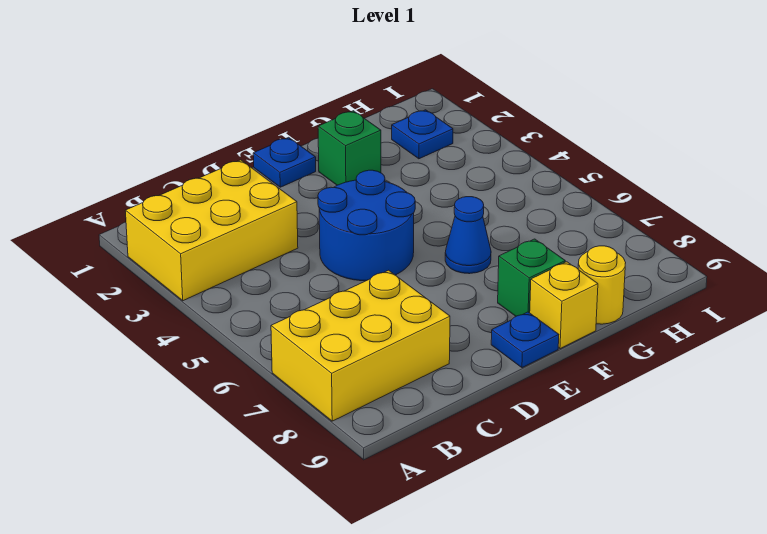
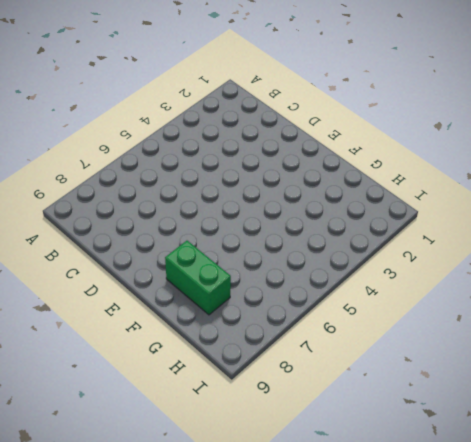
green 1x2 brick [165,241,231,315] -> green 1x1 brick [498,239,565,316]
none -> yellow 2x3 brick [125,160,298,301]
none -> yellow 2x3 brick [271,270,450,421]

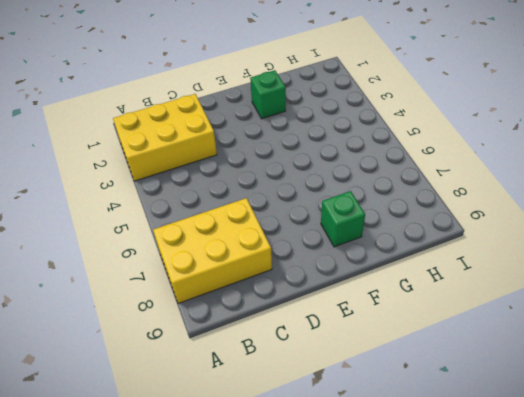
none -> blue 2x2 round brick [318,170,415,281]
none -> blue 1x1 plate [253,137,316,187]

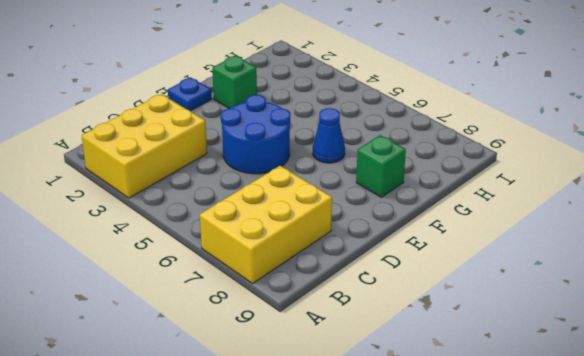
none -> blue 1x1 plate [491,312,559,368]
none -> yellow 1x1 brick [530,262,598,349]

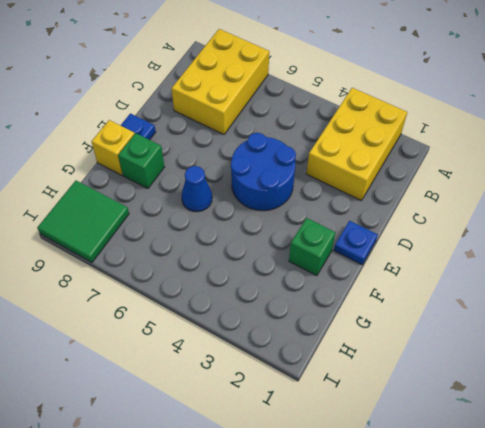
green 2x2 tile [37,181,129,262] -> none
none -> yellow 1x1 round brick [578,246,626,324]
none -> blue 1x1 plate [392,110,453,159]

